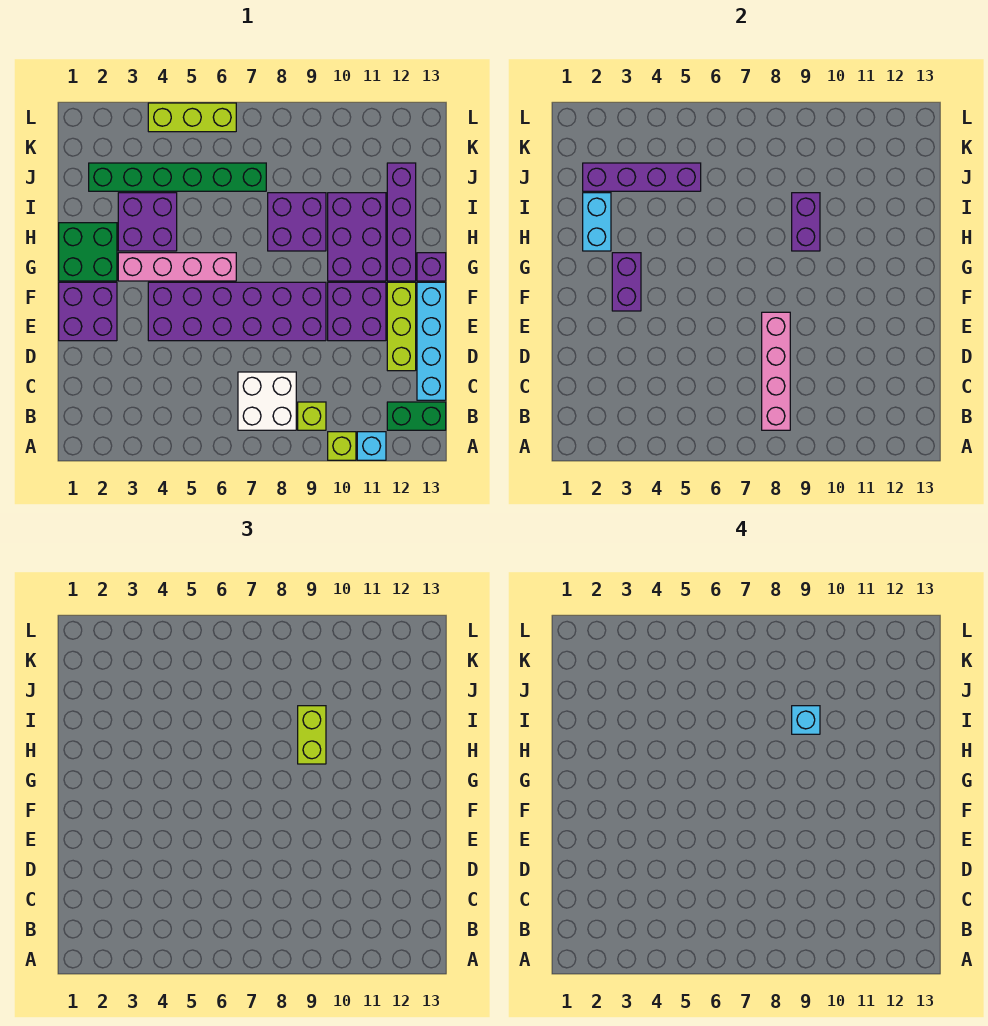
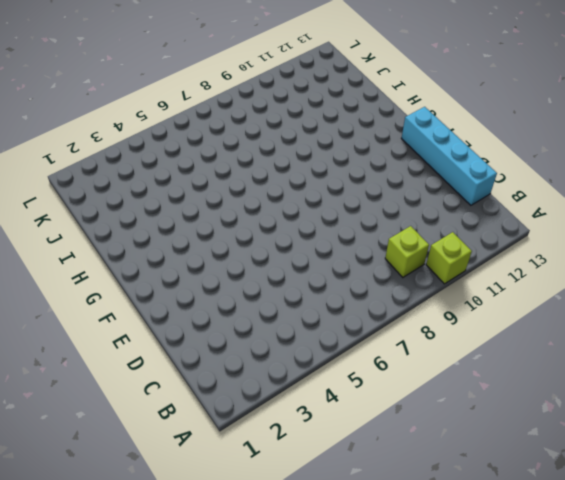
none -> cyan 1x1 brick [357,432,386,460]
none -> white 2x2 brick [238,372,296,430]
none -> green 1x2 brick [387,402,446,430]

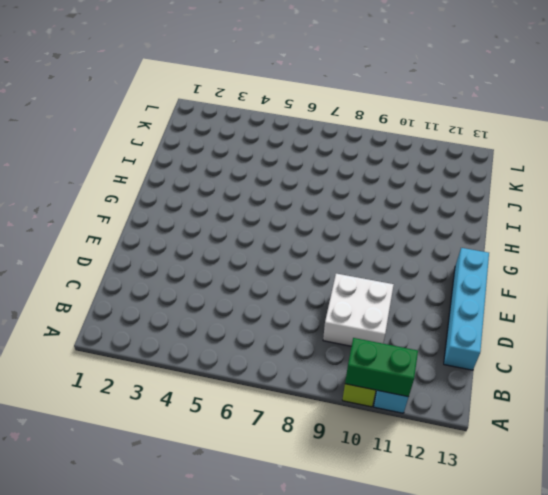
green 1x2 brick [345,338,418,397] -> green 1x2 brick moved to [387,402,446,430]
white 2x2 brick [323,274,394,346] -> white 2x2 brick moved to [238,372,296,430]
none -> lime 1x1 brick [298,402,326,430]
none -> lime 1x3 brick [387,282,416,371]
none -> purple 2x2 brick [59,282,117,341]

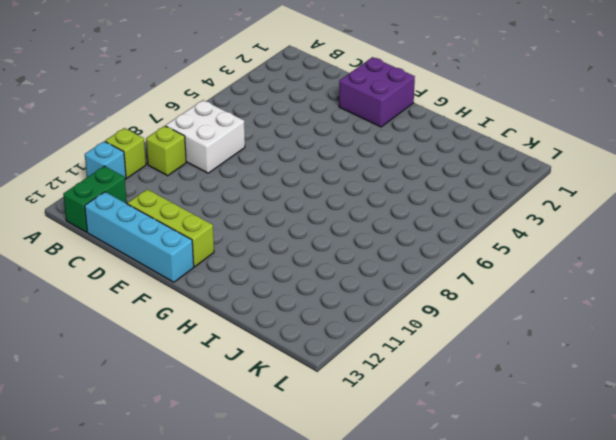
none -> purple 2x6 brick [148,282,326,341]
none -> purple 2x2 brick [328,282,386,341]
none -> green 2x2 brick [59,223,117,281]

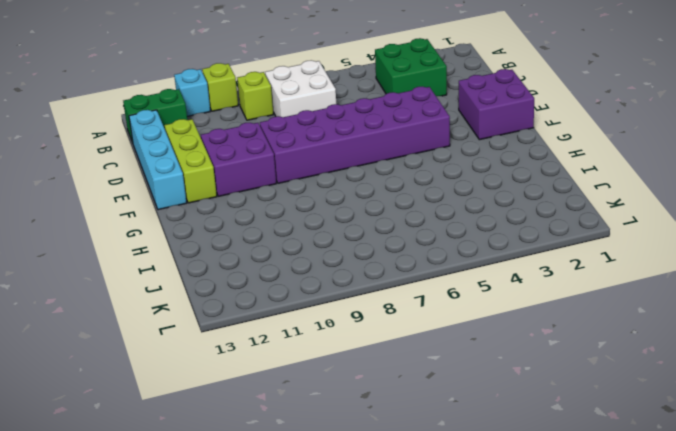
green 2x2 brick [375,38,447,96] -> green 2x2 brick moved to [59,223,117,281]
none -> pink 1x4 brick [118,253,236,281]
none -> purple 2x3 brick [328,193,386,281]
none -> purple 1x4 brick [387,163,416,281]

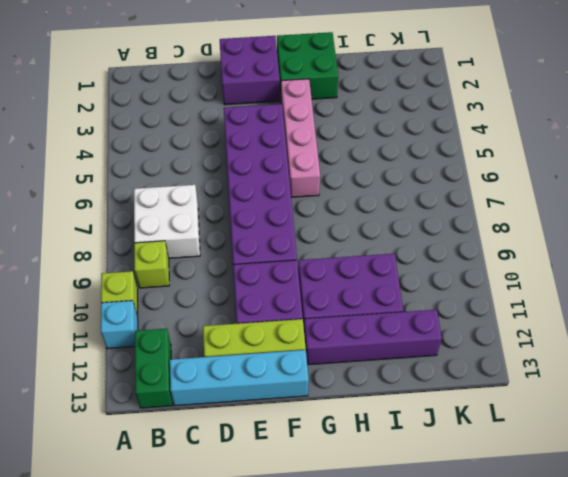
none -> purple 1x1 brick [417,253,446,281]
none -> purple 2x2 brick [118,193,177,251]
none -> purple 2x2 brick [268,193,326,251]

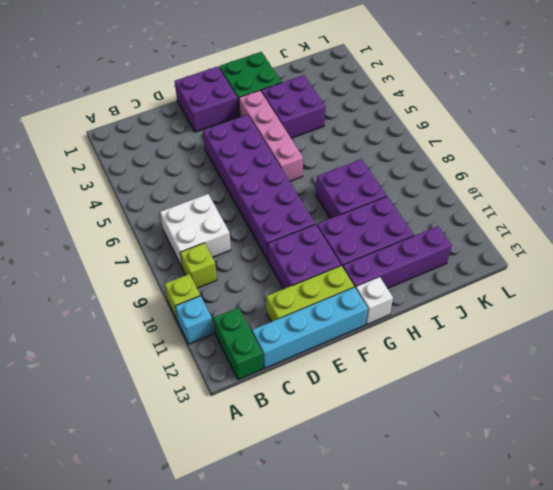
white 1x1 brick [356,277,393,324] -> purple 1x1 brick [417,253,446,281]
none -> green 1x6 brick [89,163,266,191]
none -> lime 1x3 brick [148,103,236,132]
none -> pink 1x4 brick [762,312,790,430]

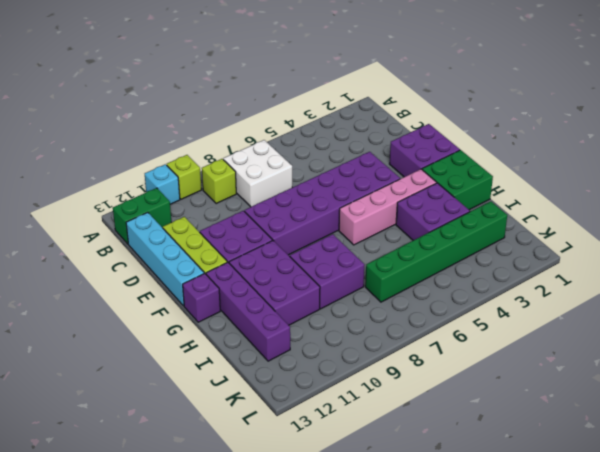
none -> lime 1x3 brick [148,103,236,132]
none -> pink 1x4 brick [762,312,790,430]
none -> purple 1x2 brick [612,253,641,311]

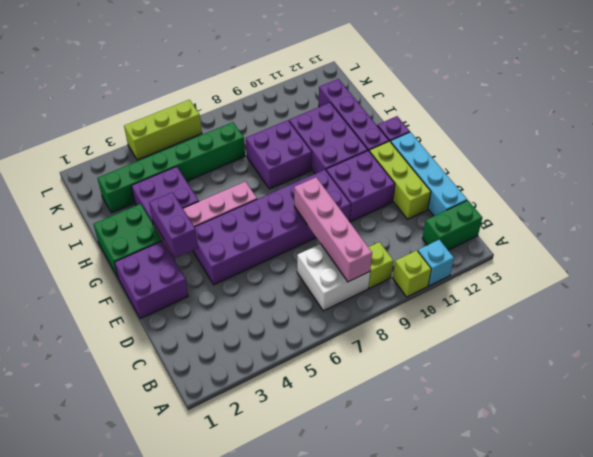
none -> cyan 1x2 brick [583,193,611,251]
none -> purple 1x2 brick [792,193,820,251]
none -> purple 1x4 brick [583,163,701,191]

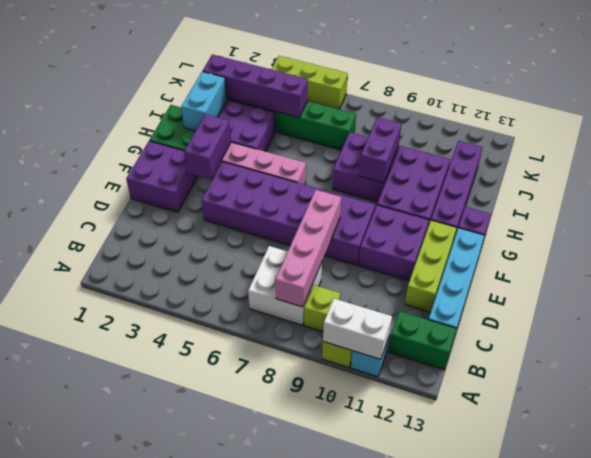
white 1x2 brick [323,299,392,359] -> none
none -> lime 1x2 brick [298,706,326,764]
none -> cyan 1x1 brick [792,706,820,734]

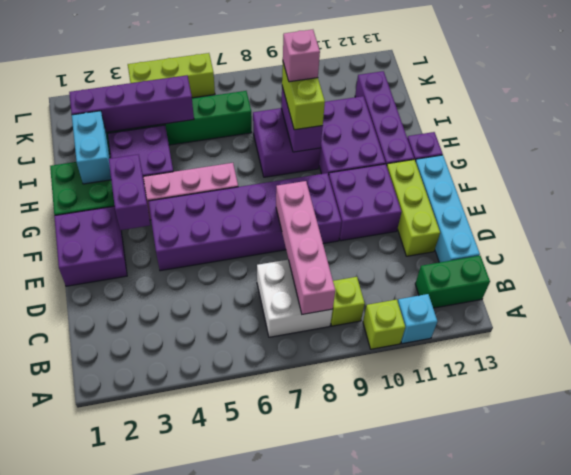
pink 1x1 brick [283,30,320,82] -> cyan 1x1 brick [792,706,820,734]

